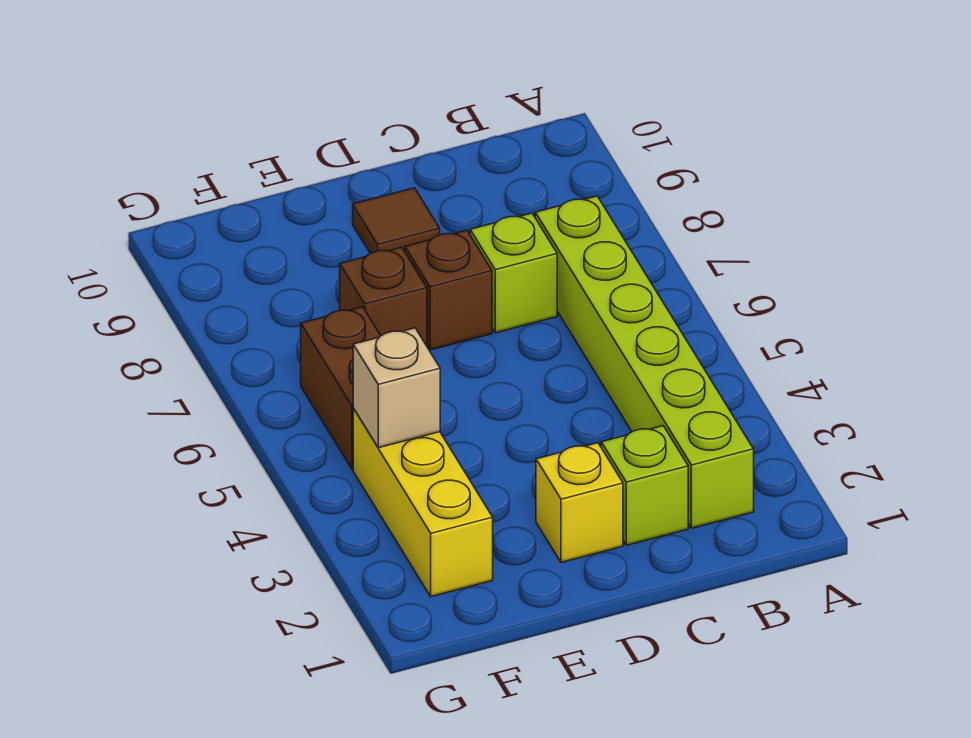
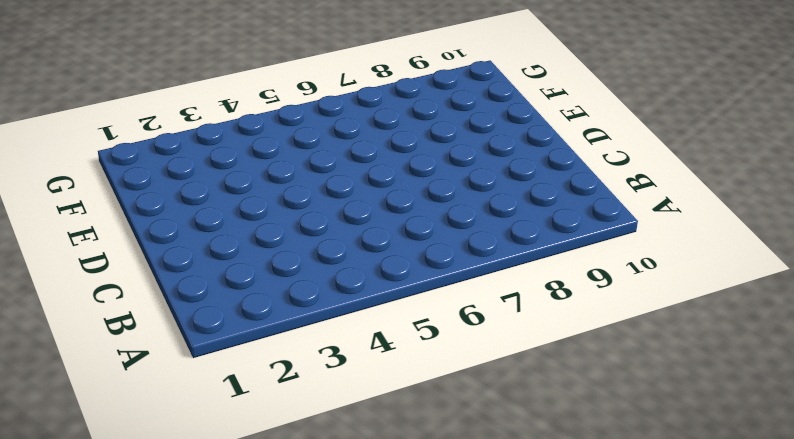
none -> lime 1x6 brick [535,196,754,528]
none -> lime 1x1 brick [601,426,688,545]

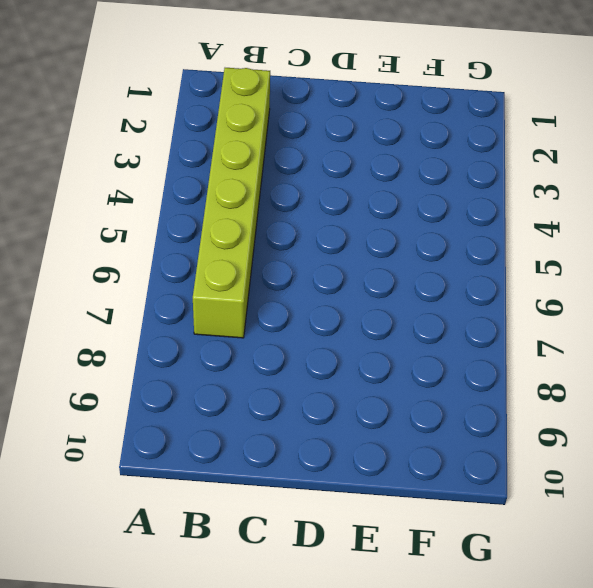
none -> lime 1x1 brick [601,426,688,545]
none -> lime 1x1 brick [470,213,557,333]

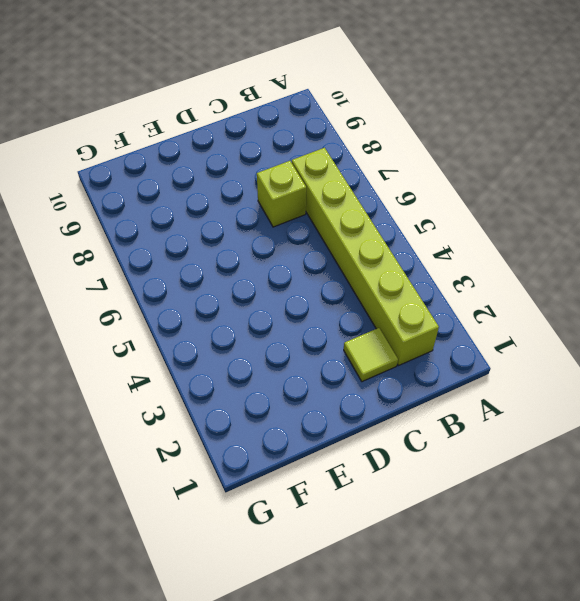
lime 1x1 tile [344,328,398,382] -> lime 1x1 brick [601,426,688,545]
none -> yellow 1x1 brick [536,443,623,563]
none -> brown 1x1 brick [405,230,492,350]

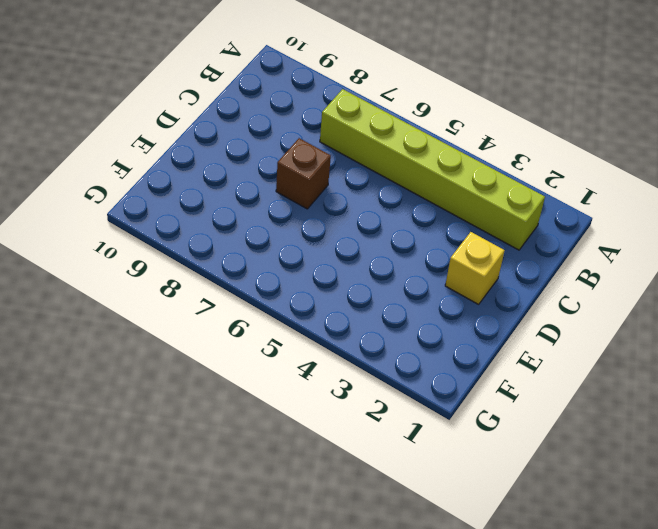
none -> lime 1x1 brick [601,426,688,545]
none -> lime 1x1 brick [470,213,557,333]

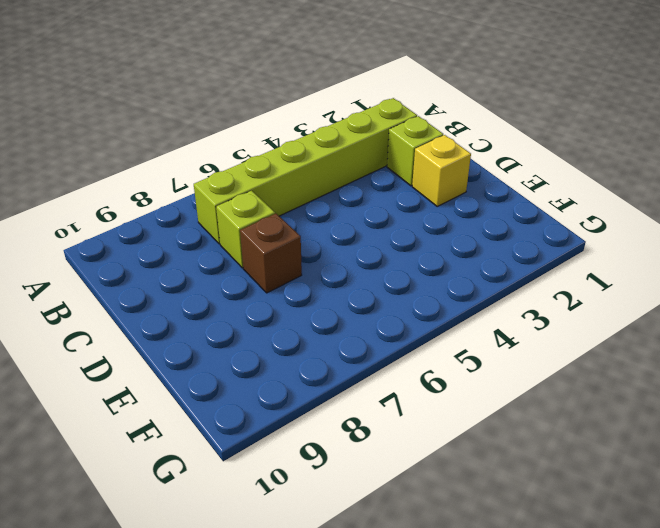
none -> brown 1x1 tile [353,188,440,254]
none -> brown 1x1 brick [340,247,427,346]

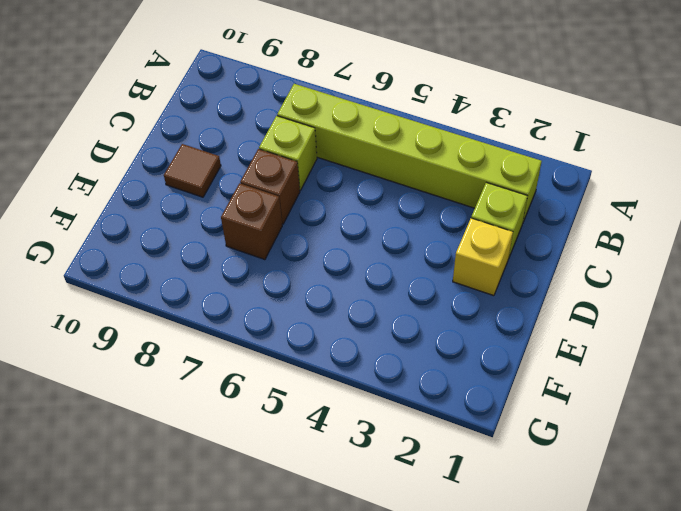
none -> yellow 1x3 brick [353,408,493,597]
none -> brown 1x2 brick [301,307,381,469]

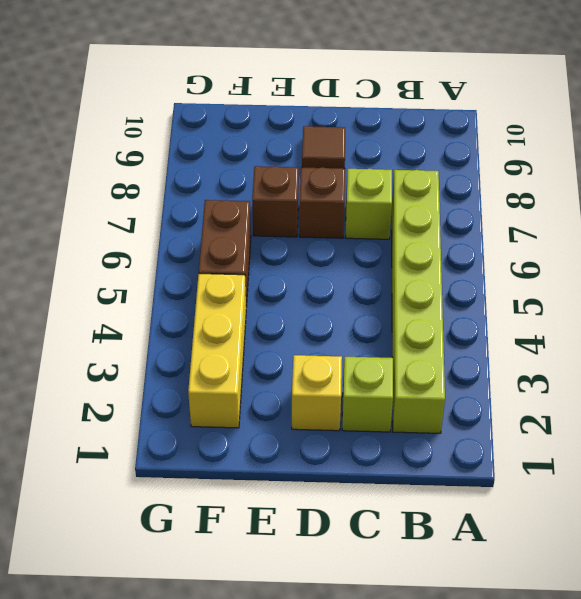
none -> tan 1x1 brick [353,328,440,448]

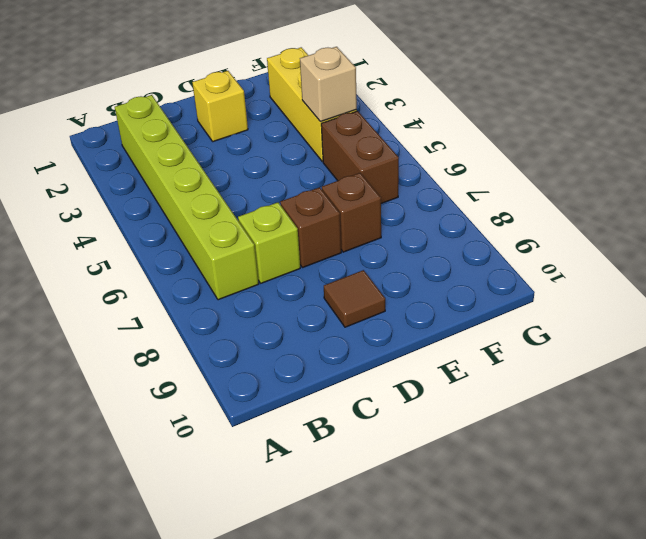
none -> lime 1x1 brick [601,426,688,545]

